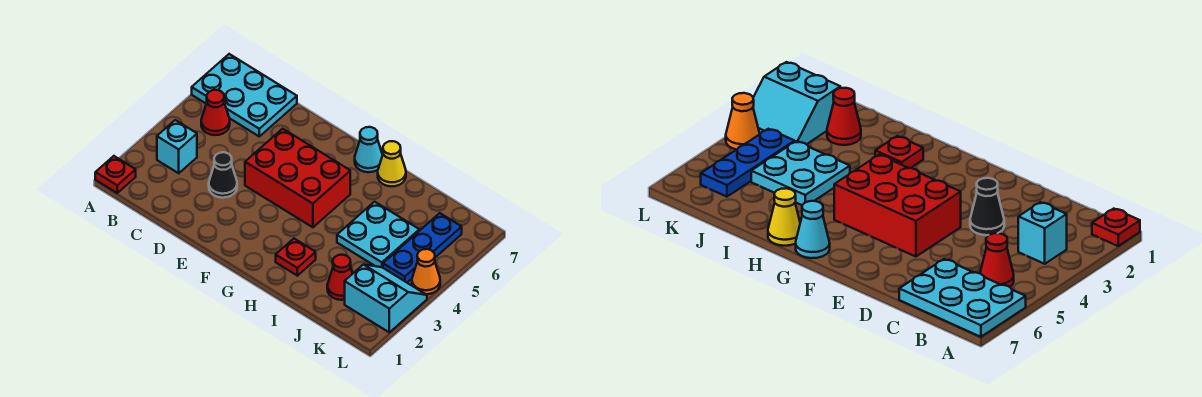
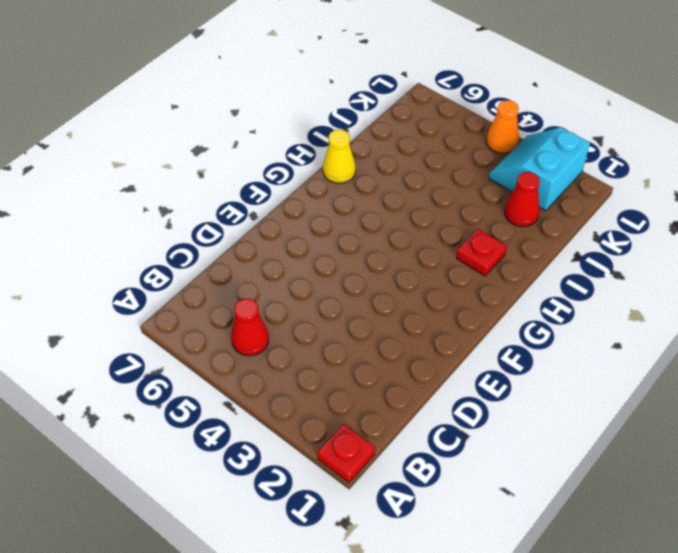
none -> cyan 2x3 plate [192,54,297,136]
none -> cyan 1x1 brick [157,120,197,173]
none -> black 1x1 cone [209,152,237,198]

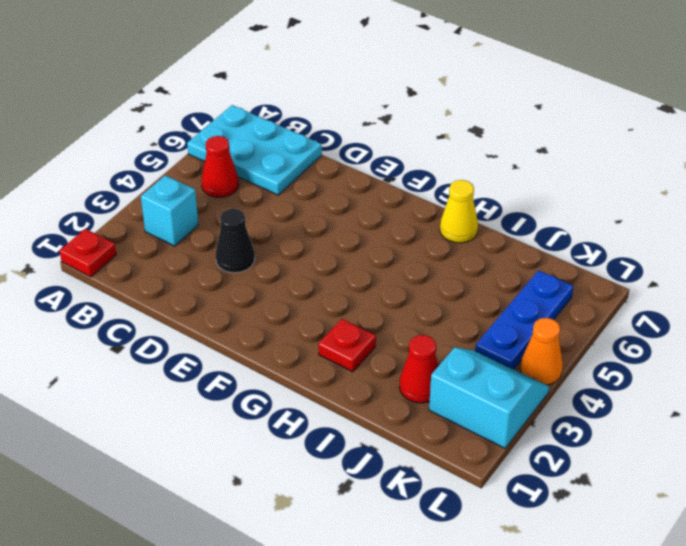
none -> red 2x3 brick [245,129,350,227]
none -> cyan 1x1 cone [355,127,383,172]
none -> cyan 2x2 plate [337,202,419,268]

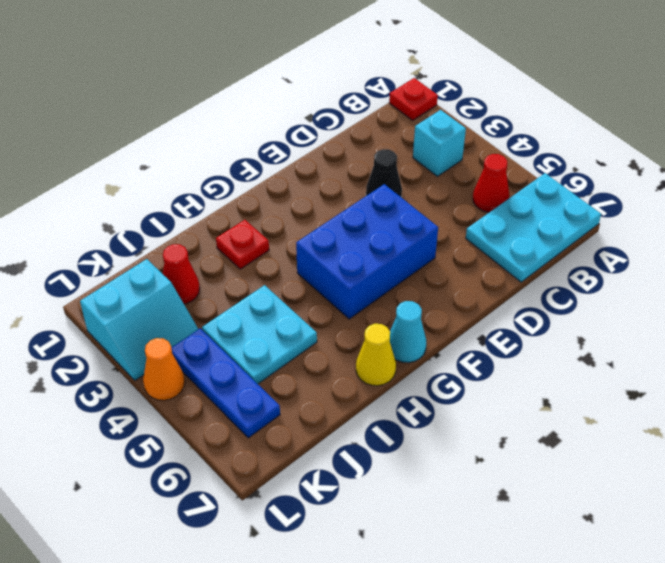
blue 2x3 brick [296,184,438,319] -> red 2x3 brick [245,129,350,227]

